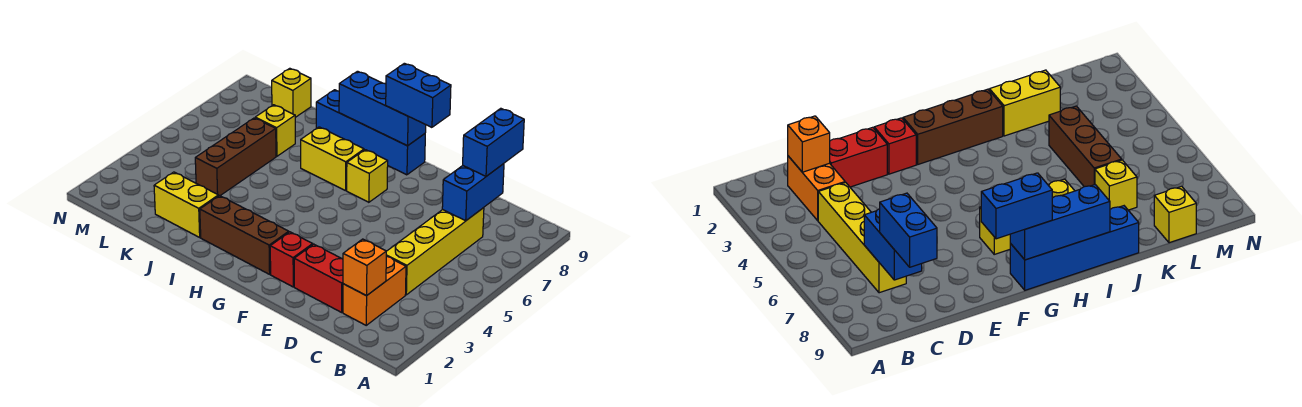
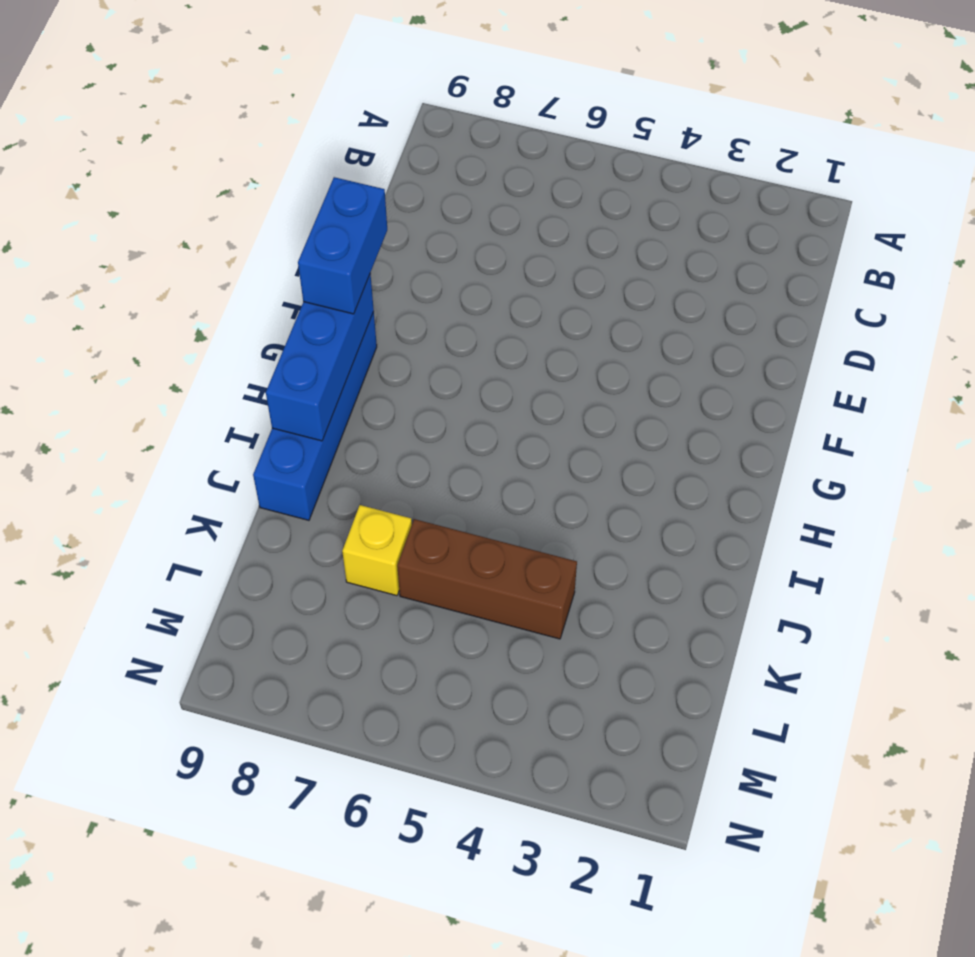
none -> orange 1x2 brick [343,256,406,325]
none -> yellow 1x4 brick [386,208,484,295]
none -> red 1x2 brick [294,244,343,312]

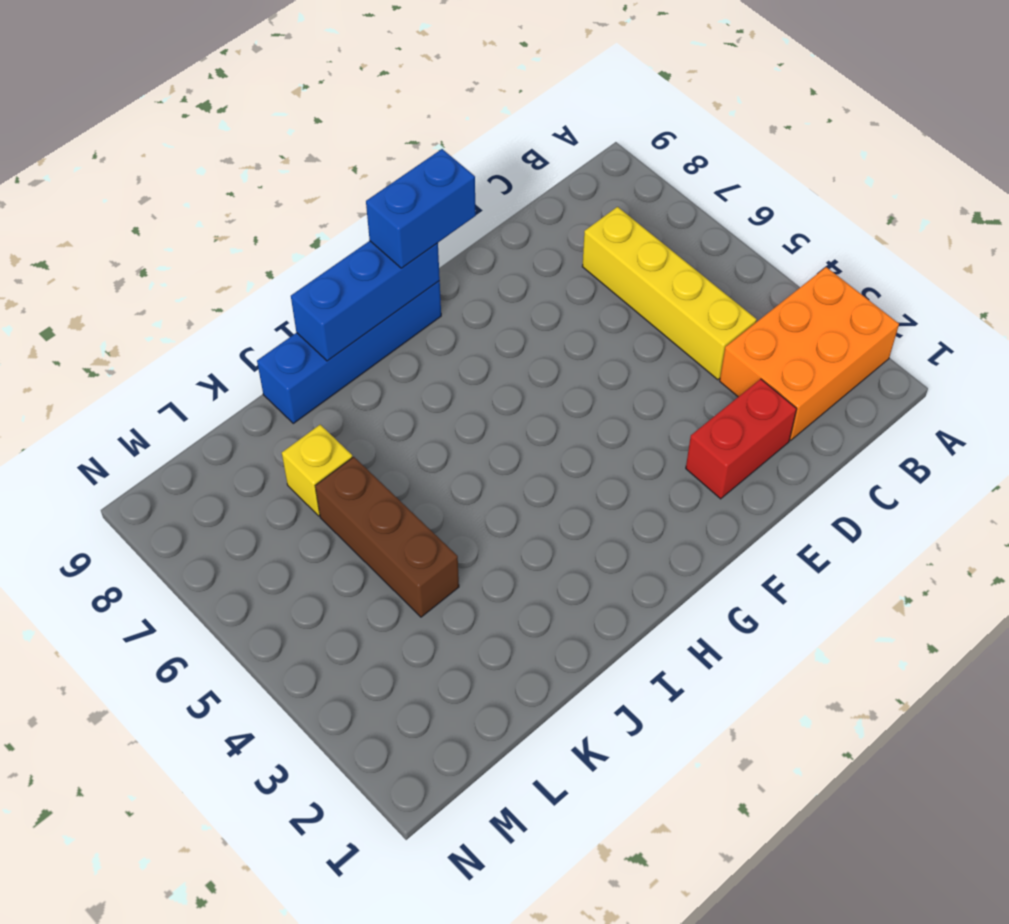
orange 2x3 brick [720,267,899,440] -> orange 1x2 brick [343,256,406,325]
none -> red 1x1 brick [270,232,313,287]
none -> brown 1x3 brick [200,196,289,274]
none -> yellow 1x1 brick [347,150,388,202]

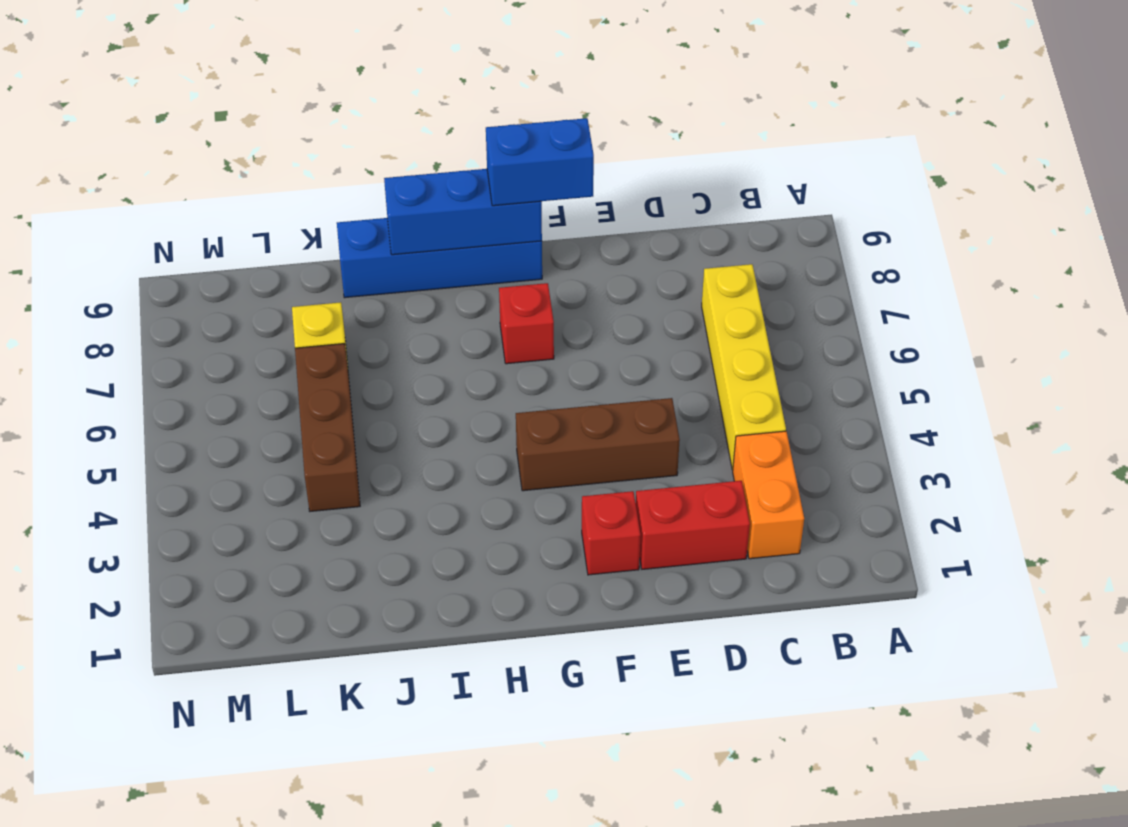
brown 1x3 brick [516,398,680,491] -> brown 1x3 brick moved to [200,196,289,274]
red 1x1 brick [499,283,554,364] -> yellow 1x1 brick [347,150,388,202]
none -> yellow 1x2 brick [301,127,364,191]
none -> yellow 1x2 brick [154,172,218,237]
none -> yellow 1x1 brick [272,68,311,117]

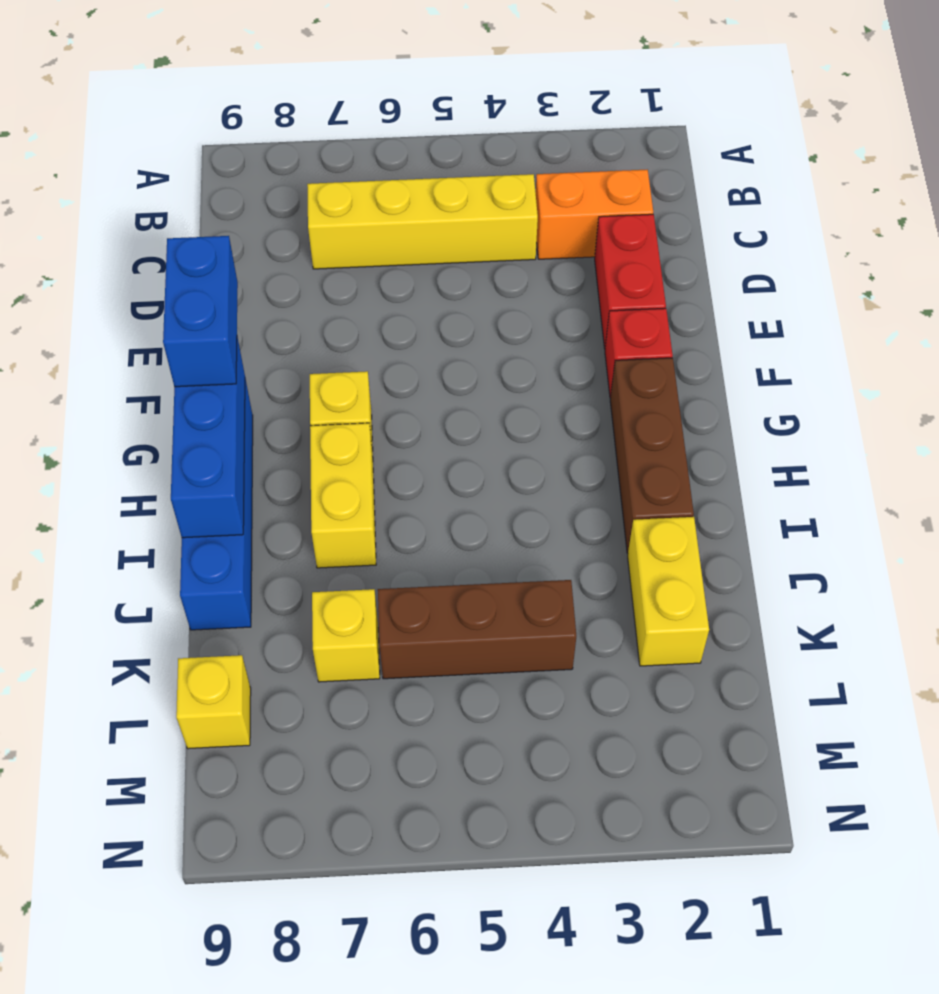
none -> orange 1x1 brick [343,239,386,296]
none -> blue 1x2 brick [442,164,504,221]
none -> blue 1x2 brick [463,108,524,176]

